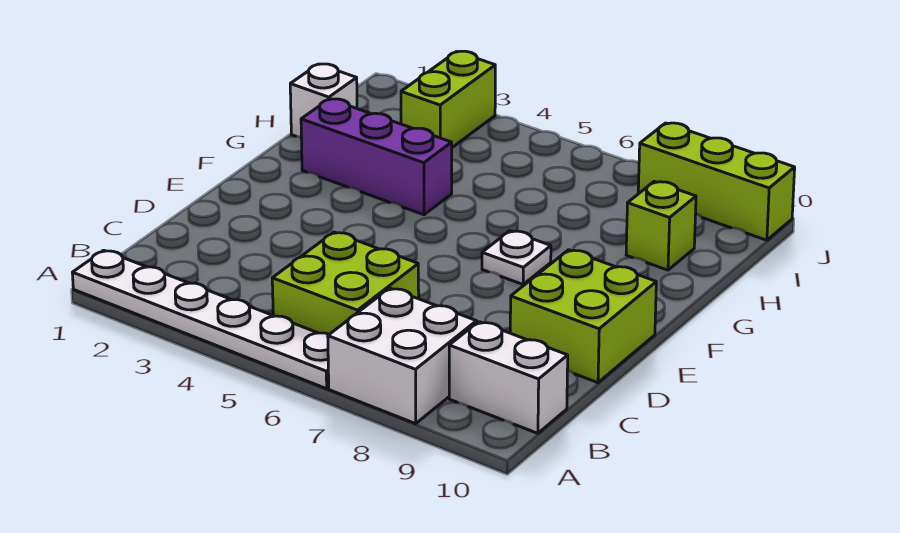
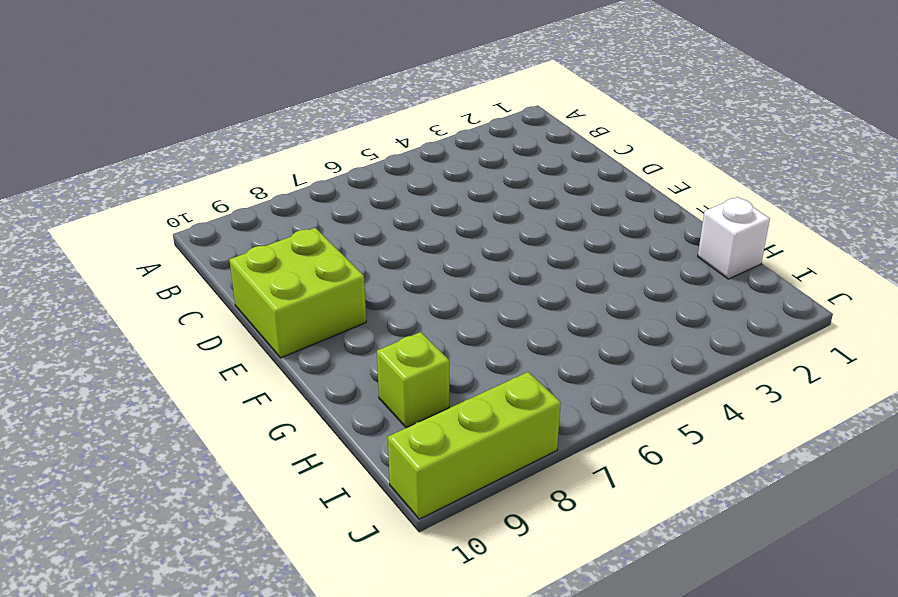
none -> white 1x6 plate [72,250,329,389]
none -> white 2x2 brick [328,288,477,424]

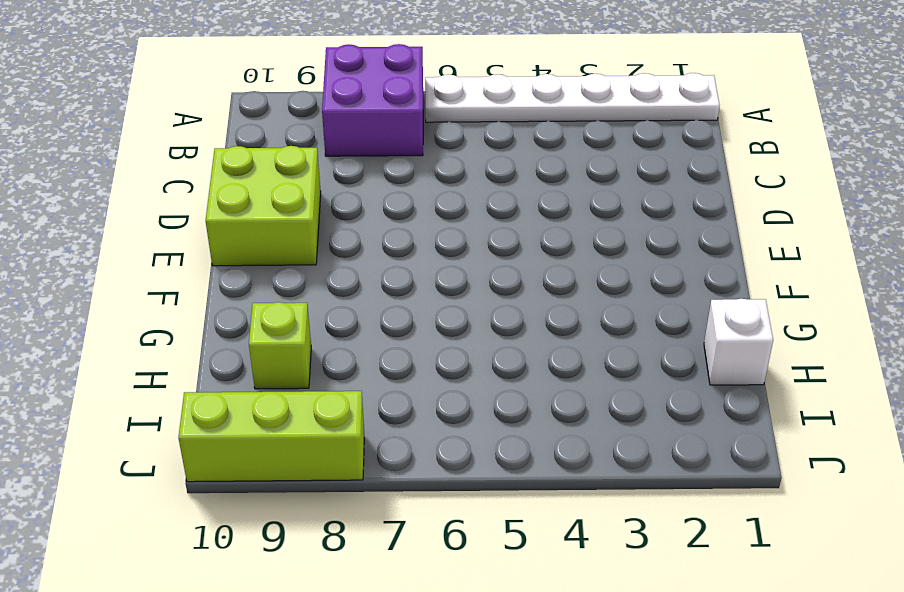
purple 2x2 brick [322,44,423,156] -> white 2x2 brick [328,288,477,424]
none -> lime 2x2 brick [272,232,419,334]
none -> white 1x2 brick [449,322,568,433]

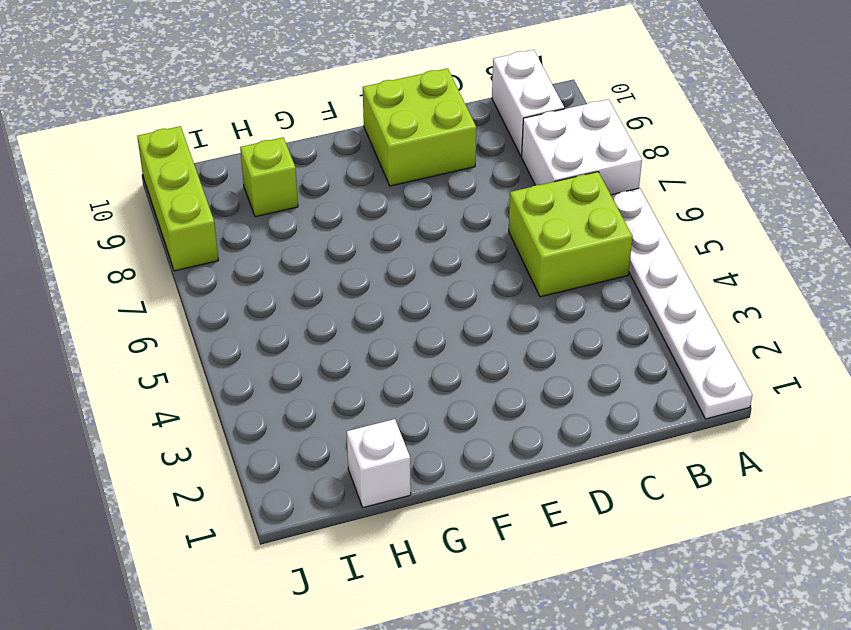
none -> white 1x1 plate [482,231,551,284]
none -> purple 1x3 brick [301,99,452,215]

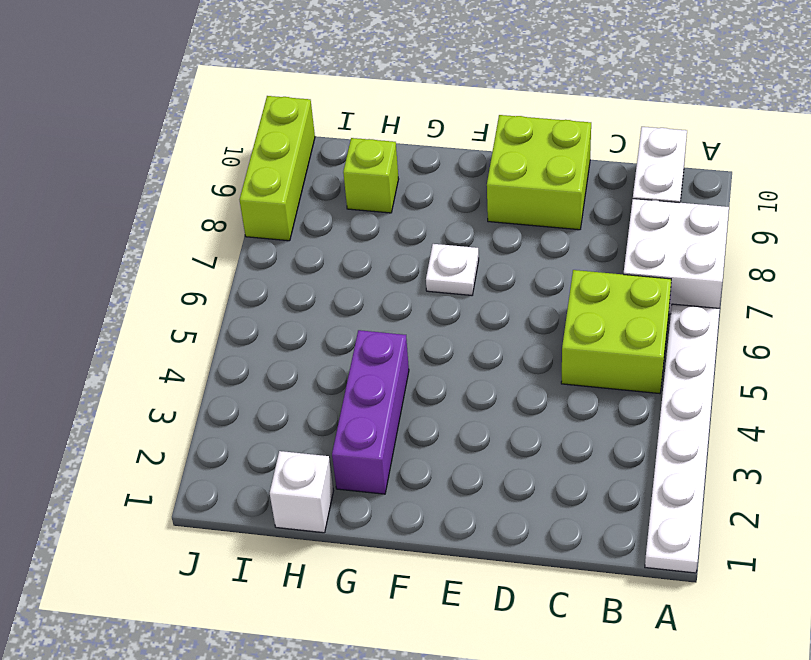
none -> lime 1x2 brick [401,51,495,147]

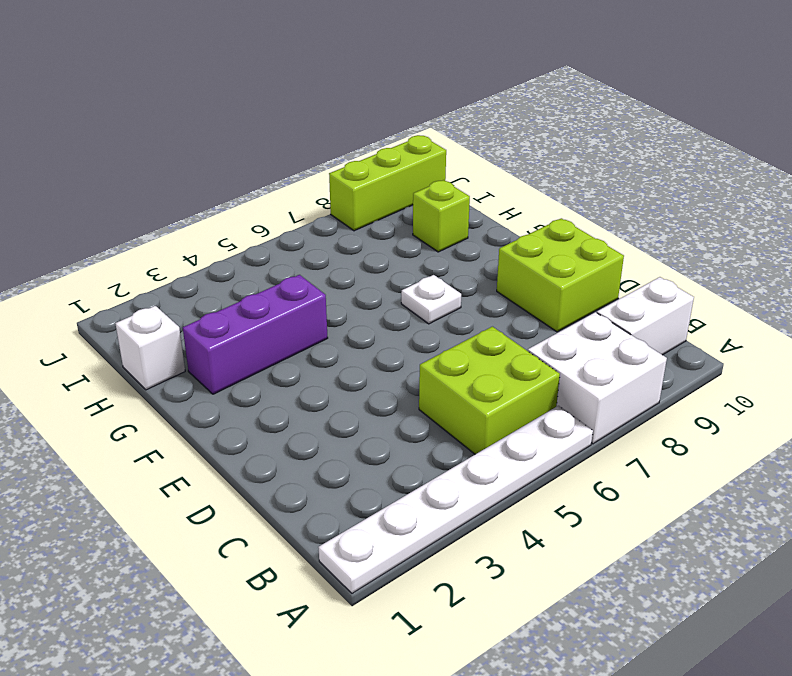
none -> lime 1x2 brick [401,51,495,147]

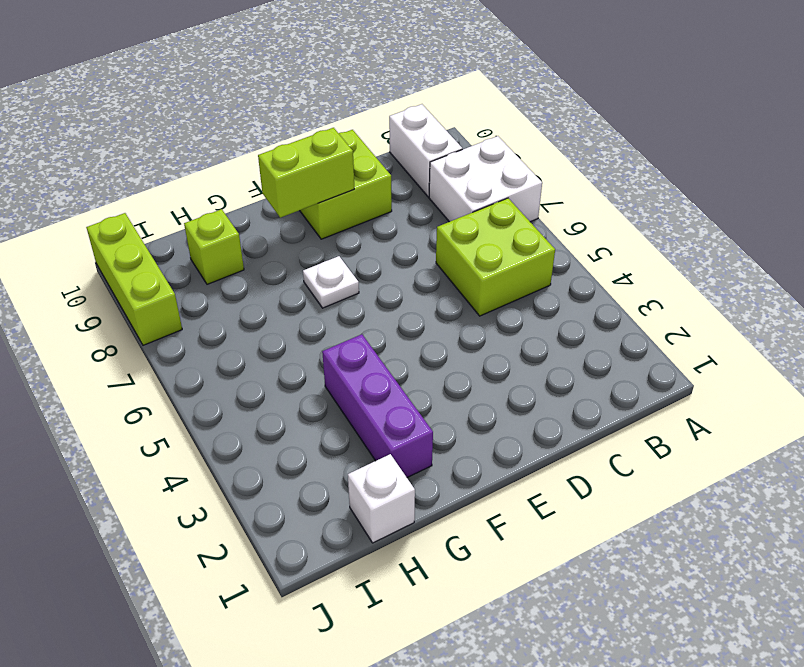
lime 1x2 brick [258,128,354,218] -> lime 1x2 brick moved to [401,51,495,147]
none -> white 1x6 plate [72,250,329,389]

